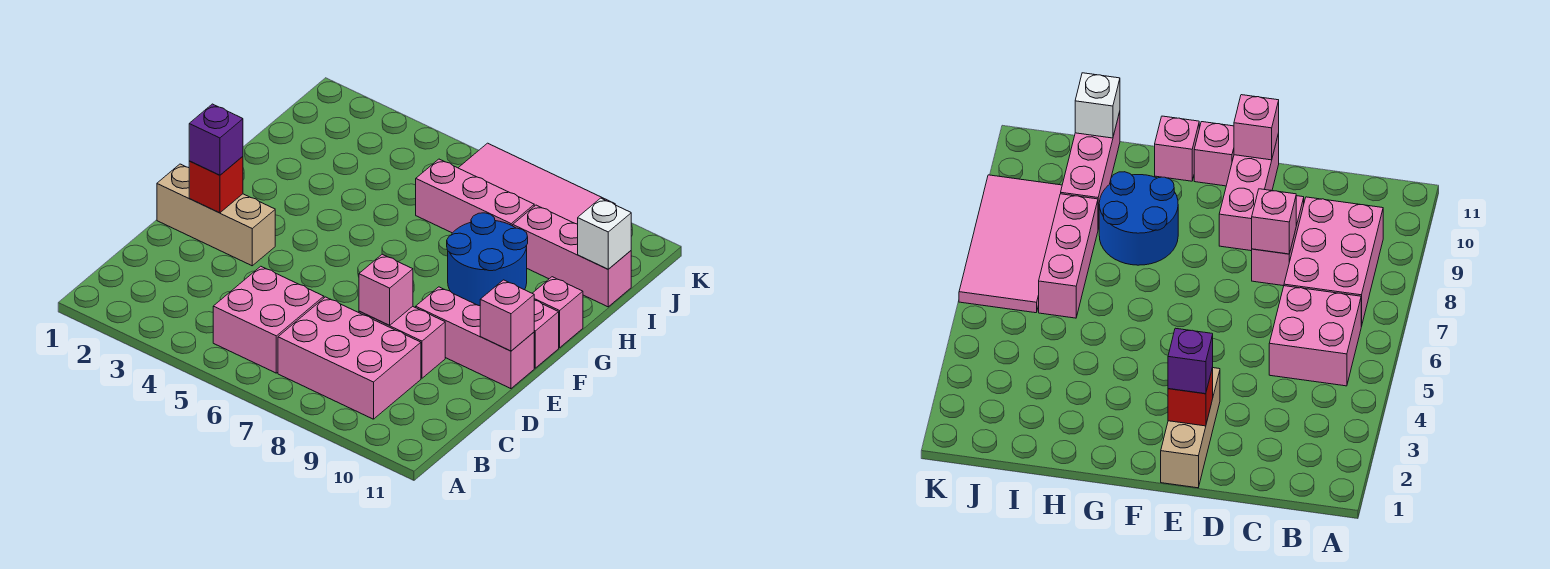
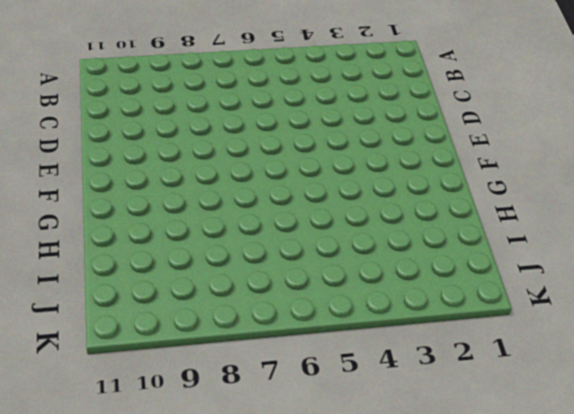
none -> pink 2x2 brick [213,266,324,373]
none -> pink 2x3 brick [278,297,421,419]
none -> pink 1x2 brick [359,306,445,378]

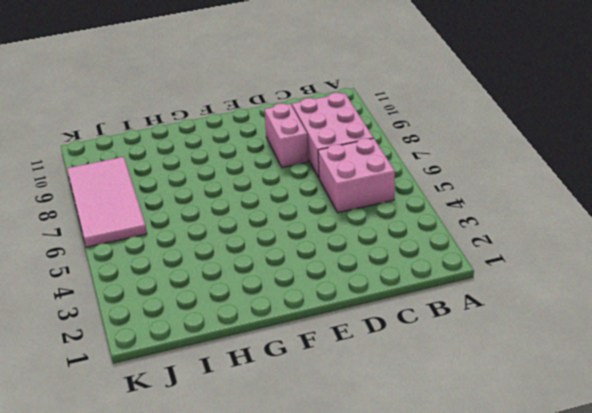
none -> tan 1x3 brick [157,164,275,266]
none -> pink 1x3 brick [416,287,534,389]
none -> pink 1x1 brick [534,300,559,368]

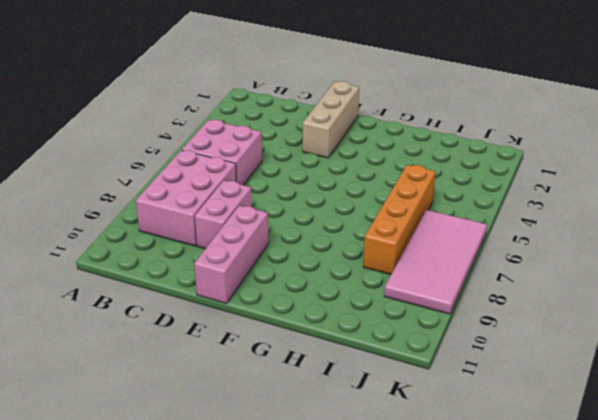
orange 1x4 brick [363,165,436,274] -> pink 1x3 brick [416,159,534,233]
none -> pink 1x1 brick [534,300,559,368]
none -> blue 2x2 round brick [447,213,528,306]
none -> pink 1x1 brick [532,277,583,348]

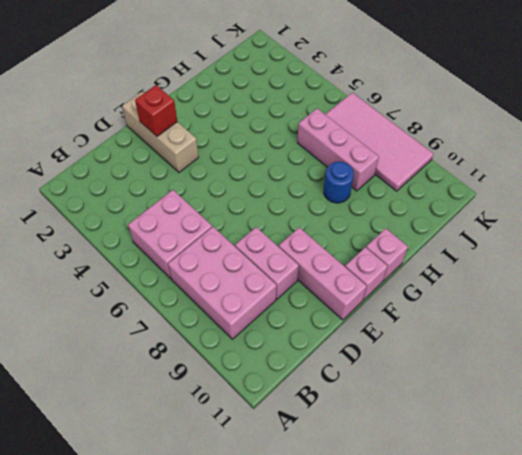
blue 1x1 round brick [324,162,354,203] -> blue 2x2 round brick [447,213,528,306]
none -> pink 1x3 brick [513,205,631,307]
none -> pink 1x1 brick [359,254,413,325]
none -> pink 1x1 brick [480,280,534,351]

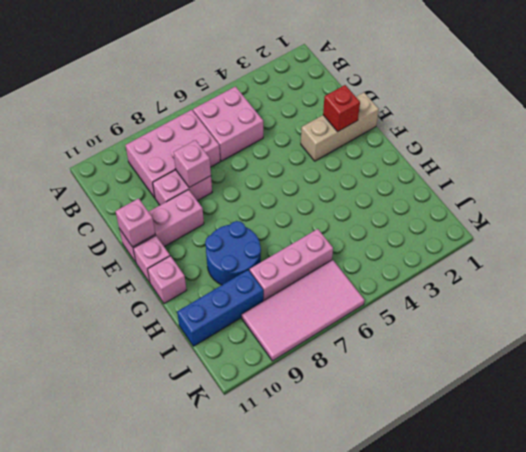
blue 1x3 brick [177,270,263,346] -> pink 1x3 brick [513,205,631,307]
none -> white 1x1 brick [578,198,631,269]
none -> purple 1x1 brick [189,104,243,175]

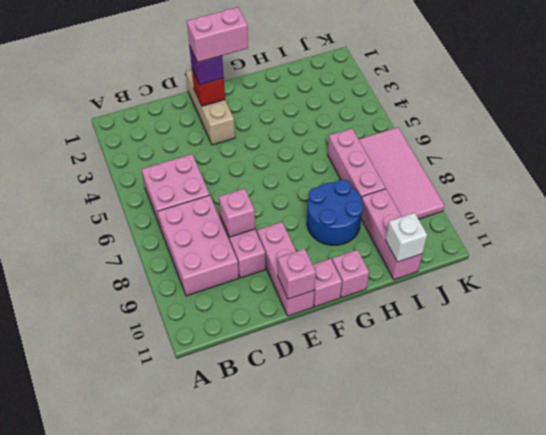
pink 1x2 brick [187,7,248,63] -> none

